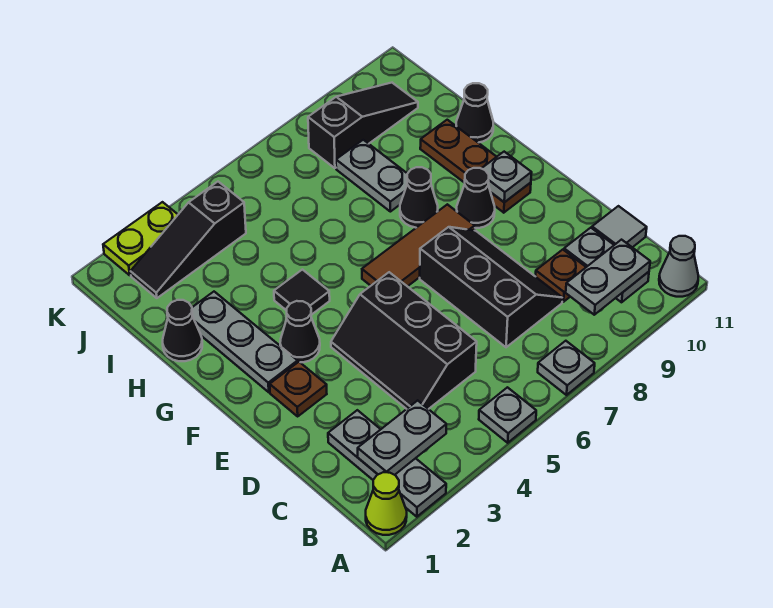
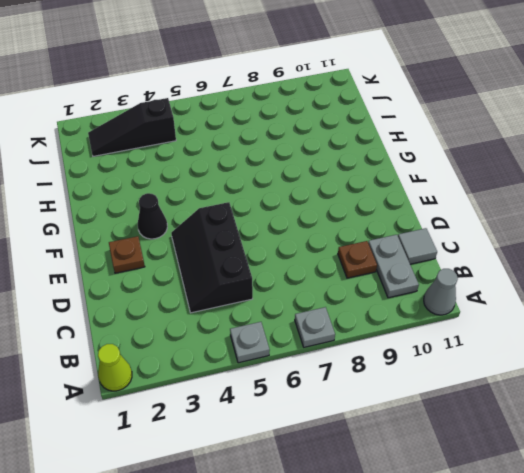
none -> grey 1x3 plate [328,410,446,517]
none -> black 2x3 slope [420,227,562,347]
none -> grey 1x3 plate [192,292,298,392]

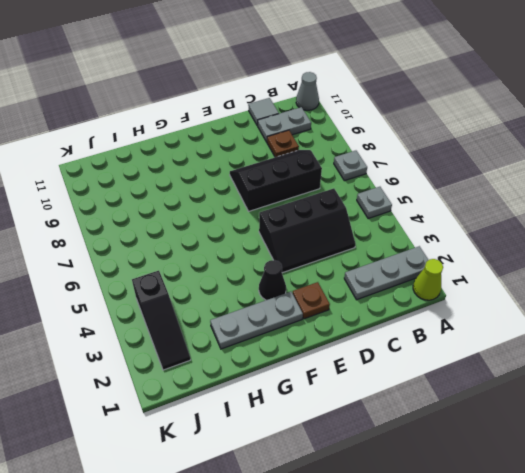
none -> brown 1x3 tile [362,204,475,287]
none -> black 1x1 cone [457,168,495,228]
none -> brown 1x3 plate [420,120,531,213]

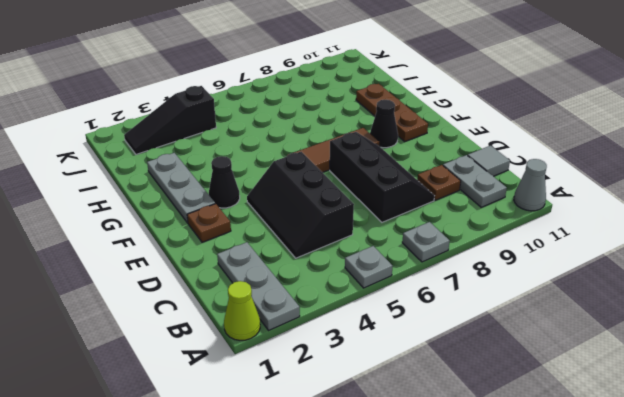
none -> black 1x1 tile [274,270,330,315]
none -> black 1x1 cone [400,167,438,228]
none -> black 1x1 cone [163,300,202,361]

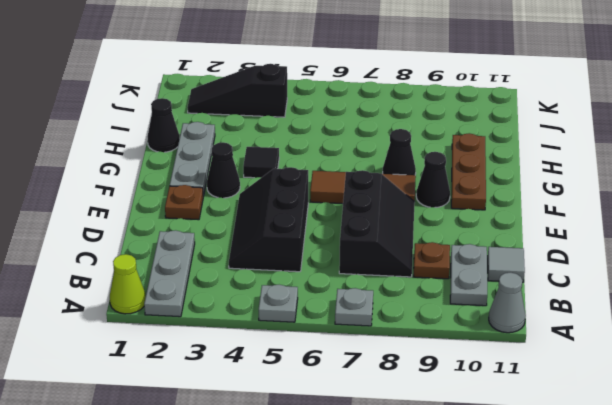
none -> grey 1x2 plate [336,140,407,212]
none -> black 1x1 cone [456,83,493,143]
none -> black 1x3 slope [308,83,418,168]

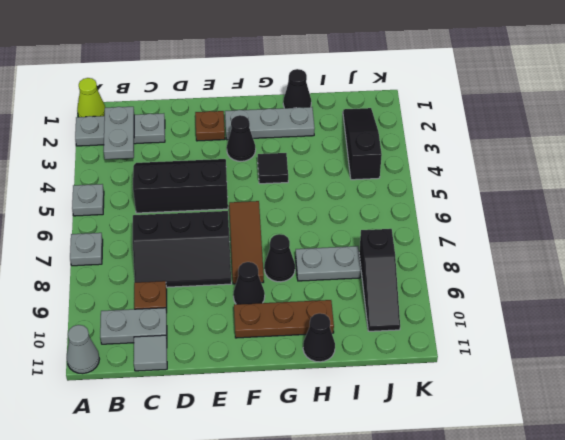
none -> lime 1x2 plate [103,202,178,275]
none -> grey 1x2 plate [566,240,650,315]
none -> grey 1x1 plate [481,152,532,202]

